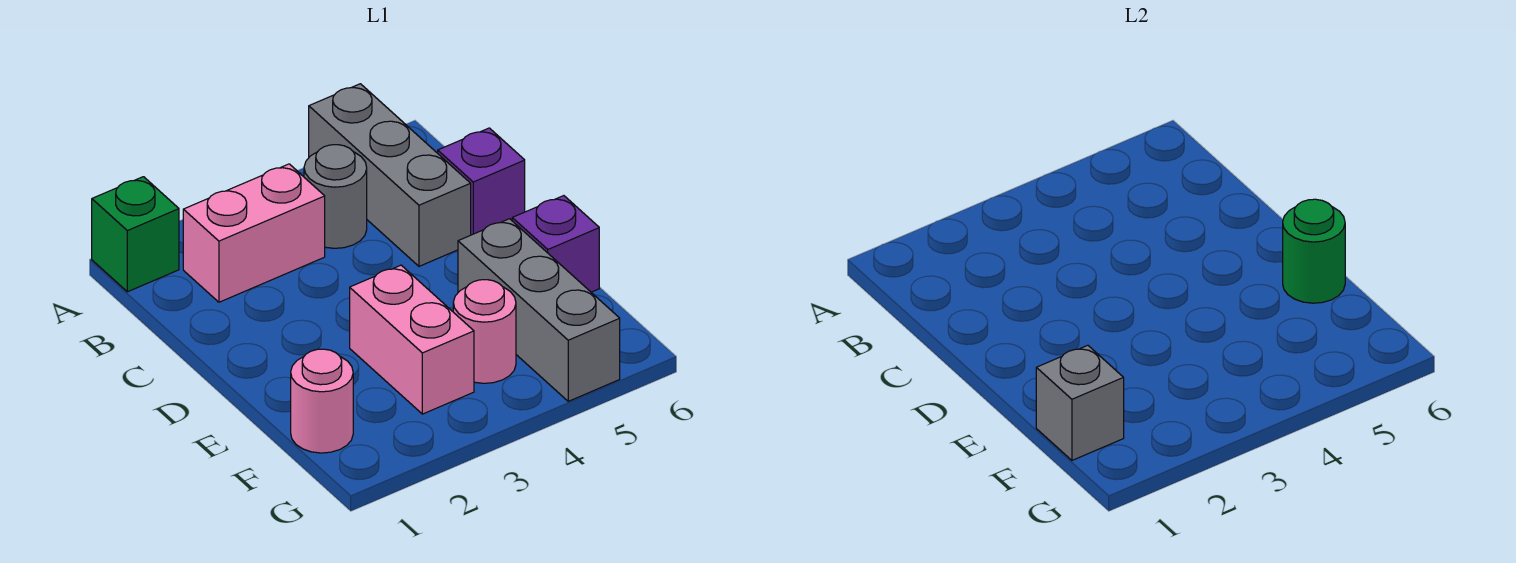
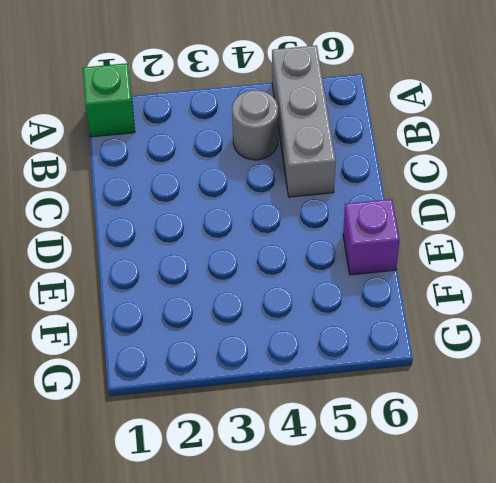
none -> pink 1x2 brick [183,164,325,302]
none -> purple 1x1 brick [438,128,525,235]
none -> pink 1x2 brick [350,265,474,414]

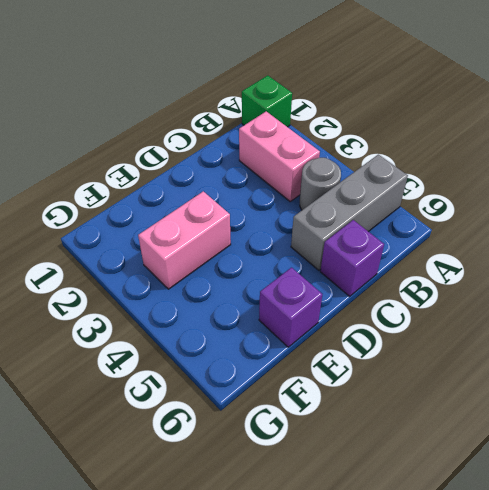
none -> grey 1x3 brick [458,219,620,401]
none -> pink 1x1 round brick [291,349,353,453]
none -> pink 1x1 round brick [453,280,516,383]

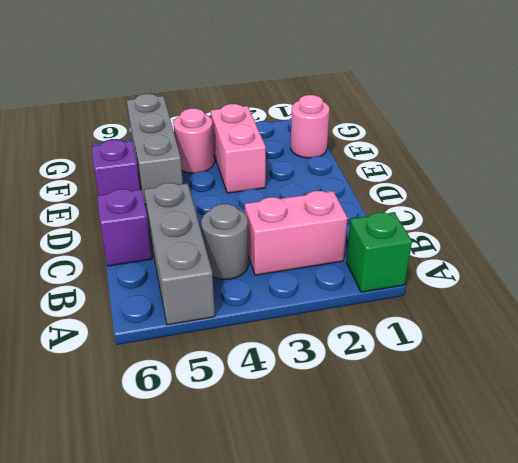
none -> green 1x1 round brick [1283,199,1345,303]
none -> grey 1x1 brick [1036,345,1124,460]

